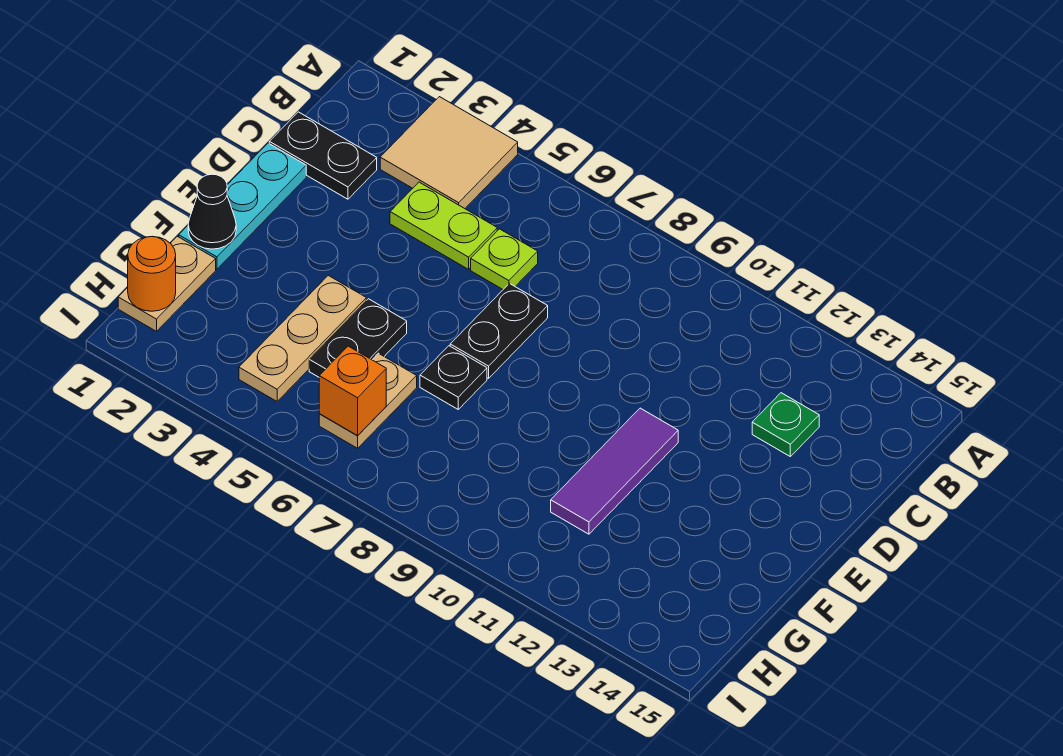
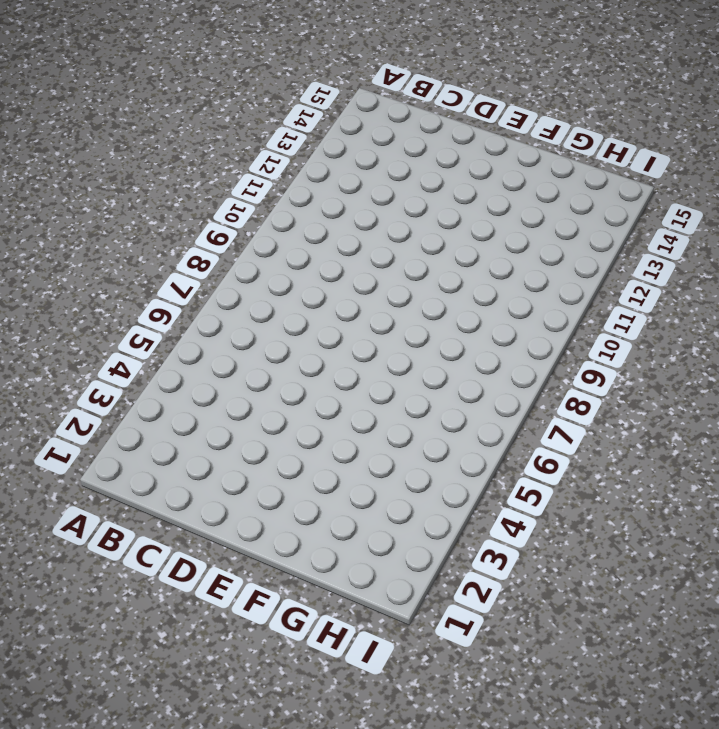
none -> tan 2x2 tile [380,97,518,208]
none -> black 1x2 plate [269,112,377,199]
none -> lime 1x2 plate [390,182,497,269]

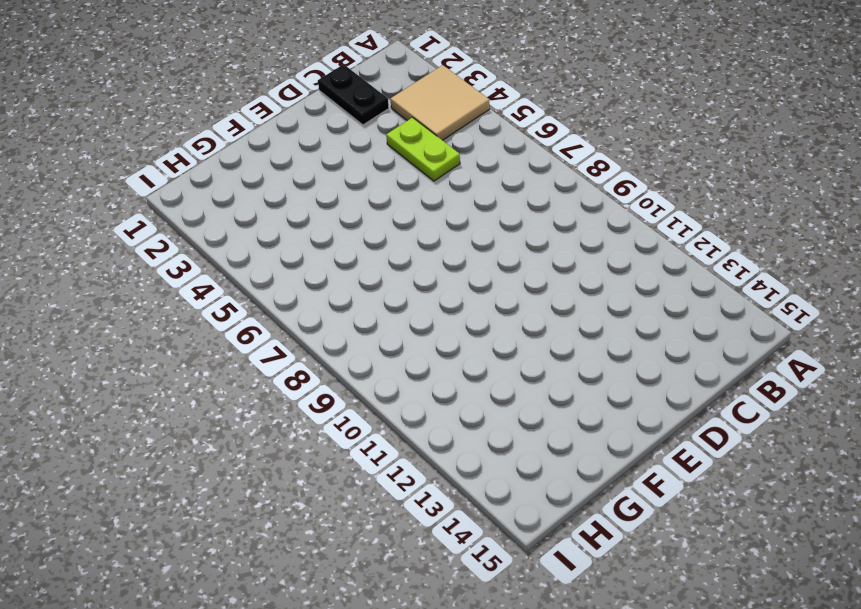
none -> lime 1x1 plate [471,229,538,289]
none -> green 1x1 plate [752,393,819,456]
none -> cyan 1x3 plate [179,143,306,269]

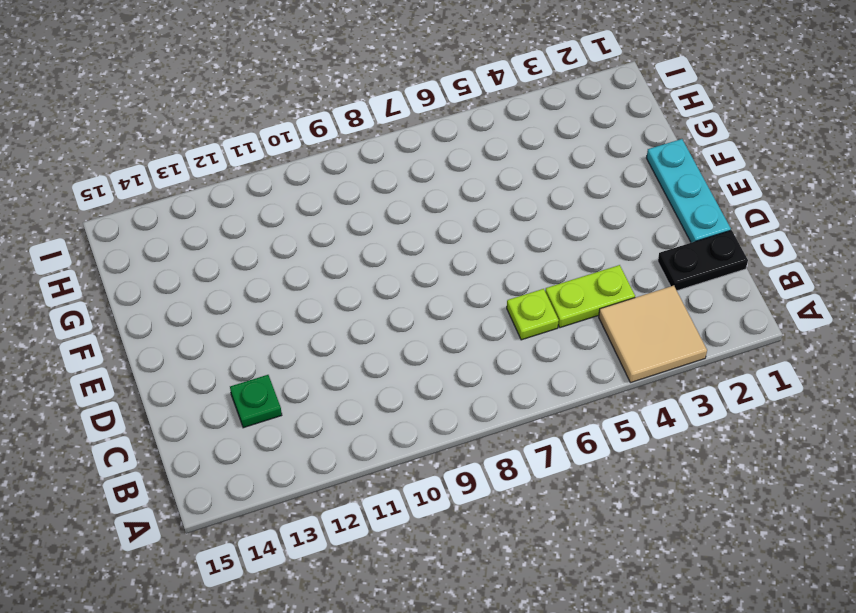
none -> black 1x2 plate [450,284,548,378]
none -> purple 1x3 tile [551,408,678,534]
none -> tan 1x3 plate [239,275,366,401]

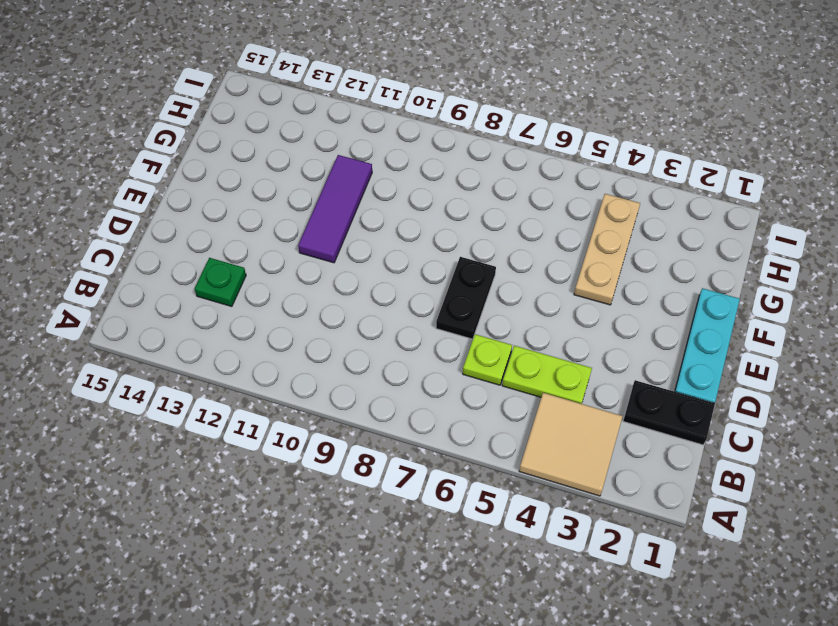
none -> black 1x2 plate [309,299,407,377]
none -> black 1x1 plate [420,346,487,409]
none -> tan 1x2 plate [118,236,216,331]

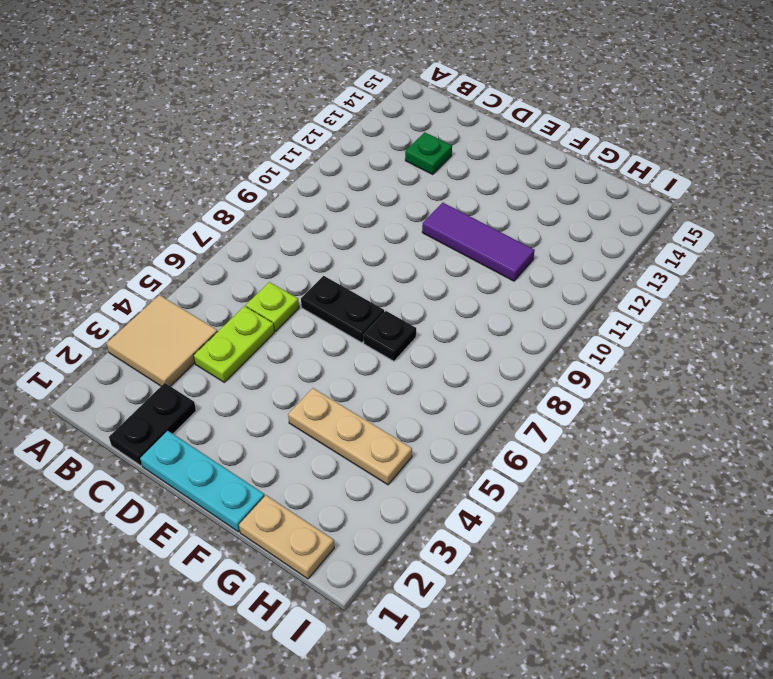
none -> black 1x2 plate [309,299,407,377]
none -> tan 1x2 plate [319,353,417,448]
none -> black 1x1 cone [188,174,236,249]

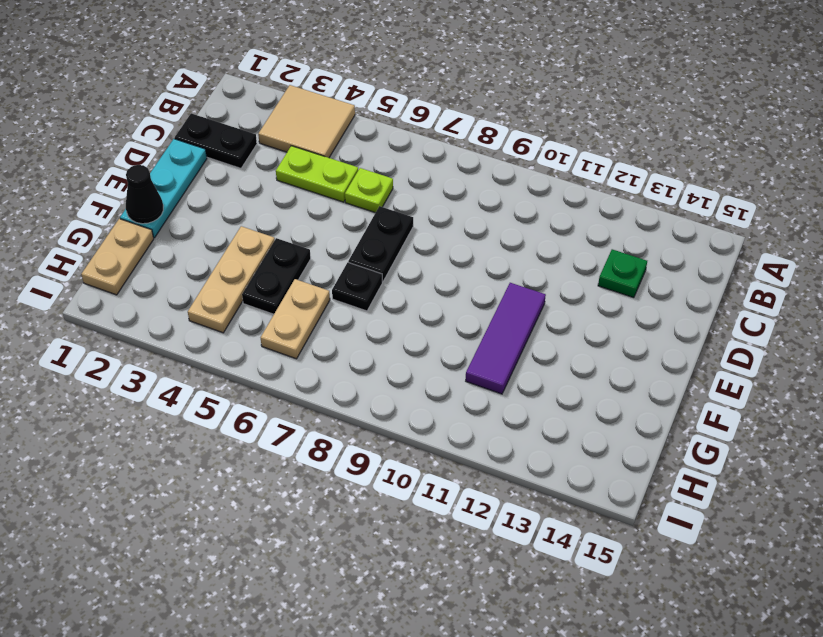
none -> orange 1x1 round brick [128,237,176,311]
none -> orange 1x1 brick [319,346,386,436]

